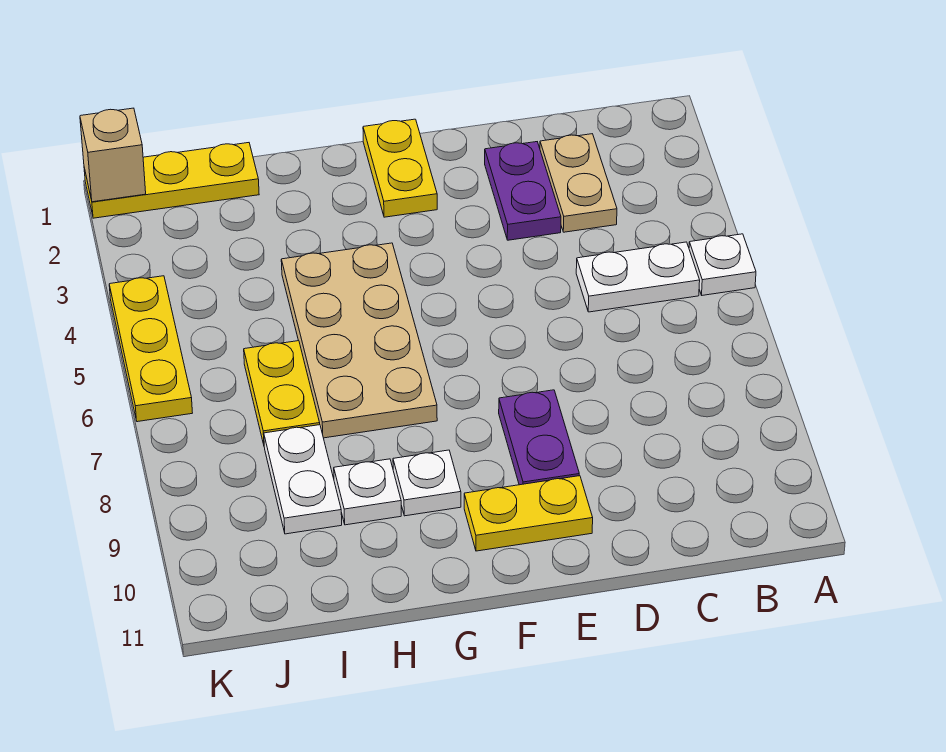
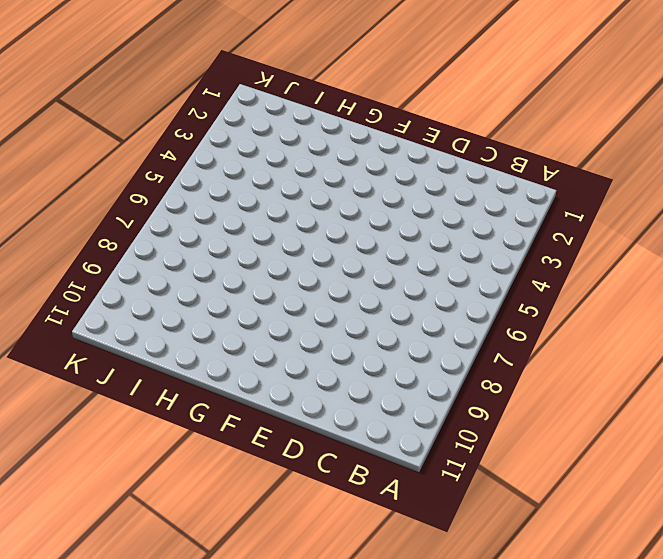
none -> white 1x1 plate [689,234,756,295]
none -> white 1x2 plate [576,242,700,312]
none -> tan 1x2 plate [540,134,617,232]

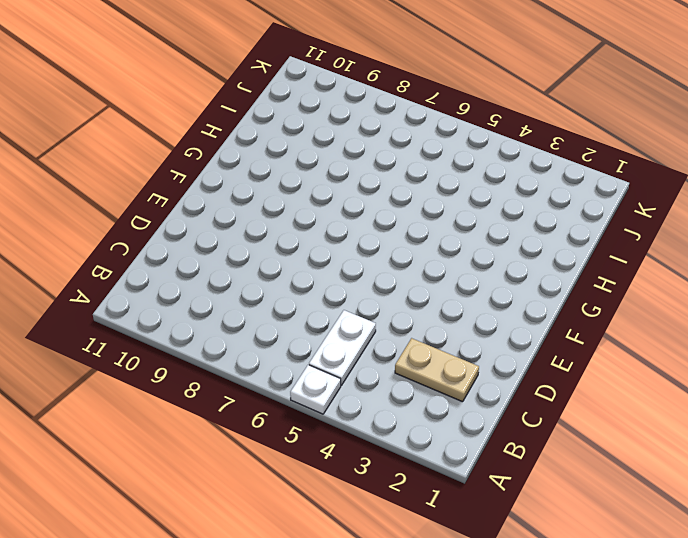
none -> purple 1x2 plate [485,142,561,240]
none -> purple 1x2 plate [499,390,579,485]
none -> yellow 1x2 plate [464,476,593,551]

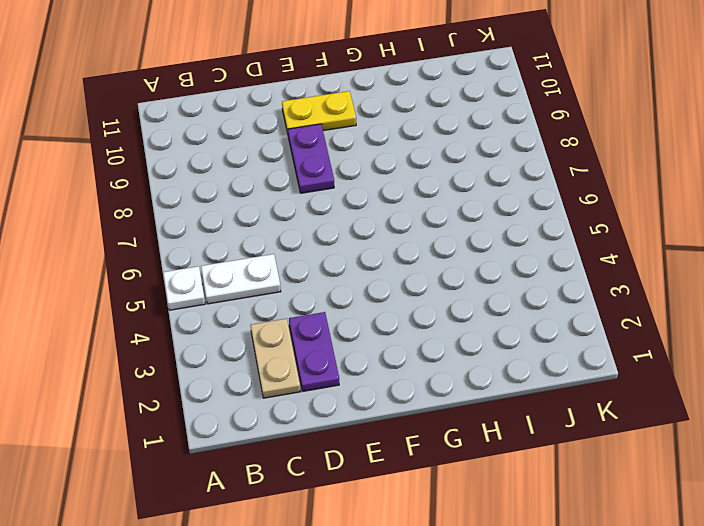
none -> yellow 1x2 plate [363,119,437,217]
none -> tan 2x4 plate [281,243,437,438]
none -> white 1x1 plate [393,450,461,516]

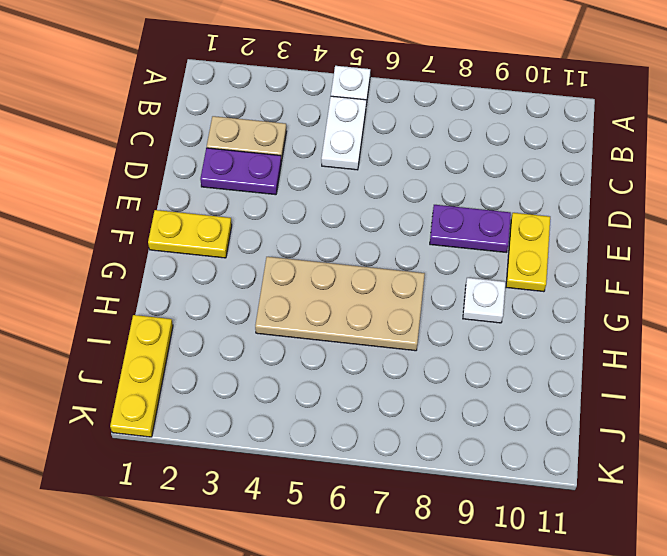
none -> white 1x1 plate [334,459,401,525]
none -> yellow 1x2 plate [244,341,320,444]
none -> white 1x2 plate [264,425,342,534]

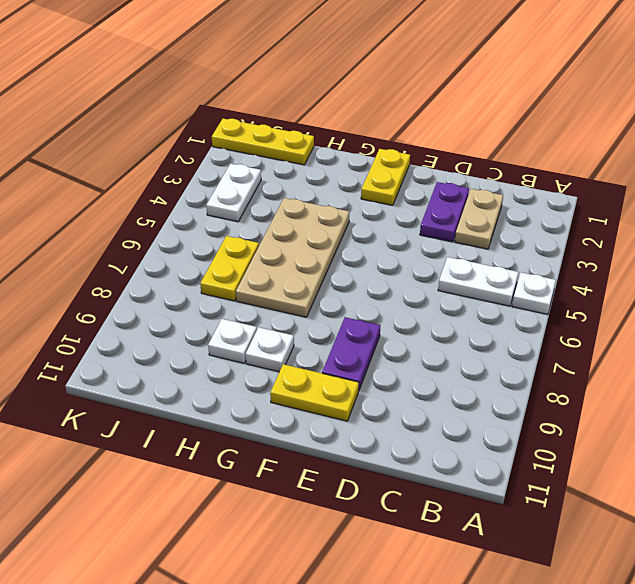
white 1x2 plate [206,164,261,222] -> white 1x2 plate moved to [264,425,342,534]
none -> yellow 1x3 plate [109,276,192,422]
none -> tan 1x1 brick [80,108,146,202]

